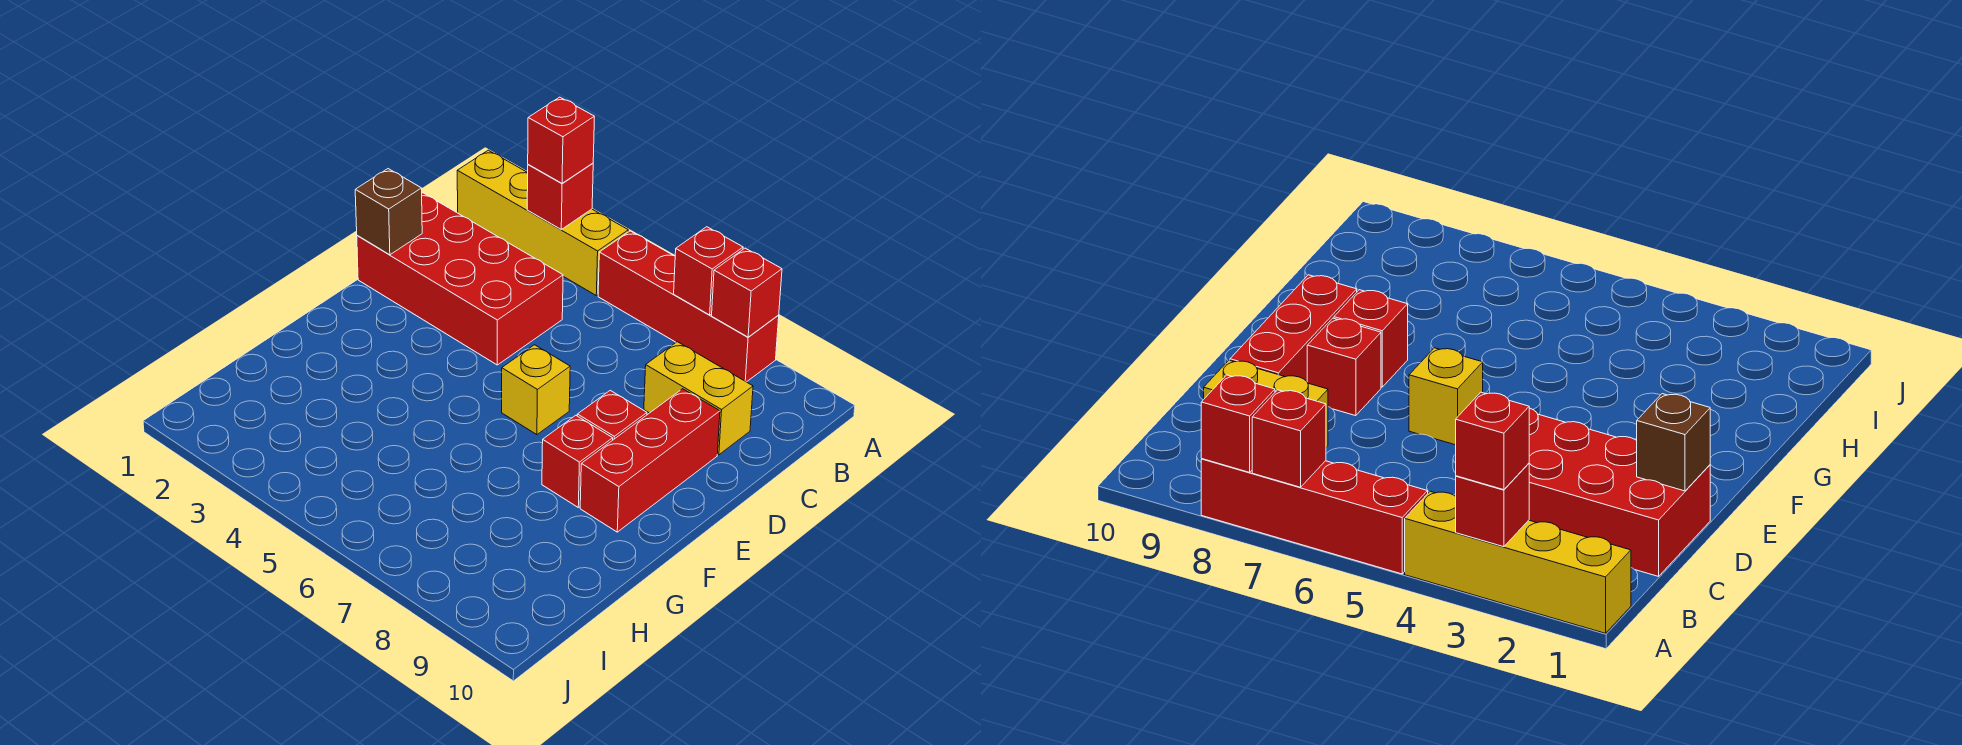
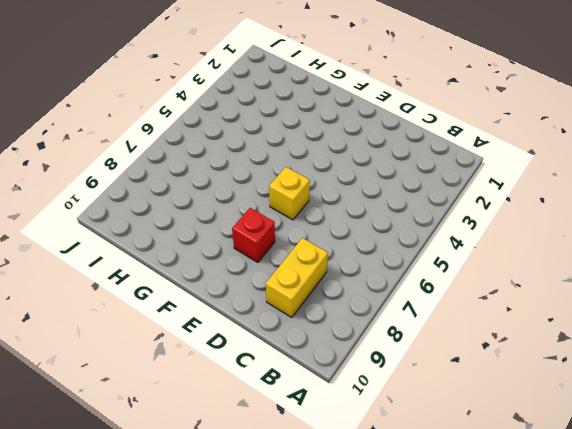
none -> yellow 1x4 brick [457,150,628,296]
none -> red 1x4 brick [598,231,779,382]
none -> red 2x4 brick [357,193,563,365]

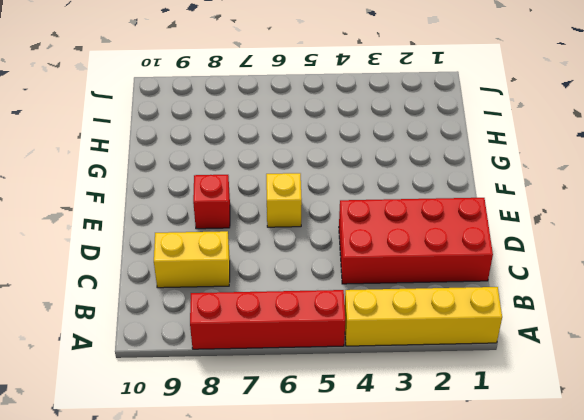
none -> red 1x3 brick [580,389,720,532]
none -> red 1x1 brick [542,415,613,507]
none -> red 1x1 brick [527,163,593,229]

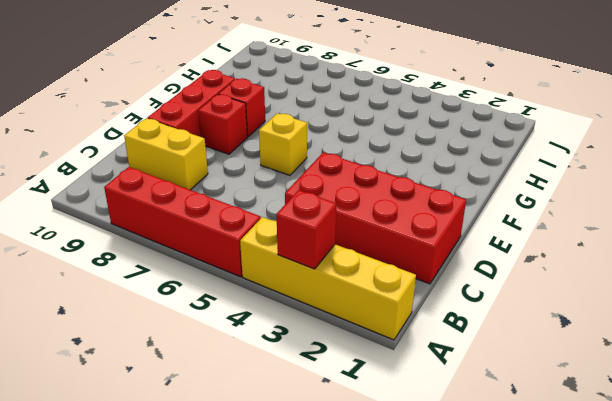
none -> red 1x1 brick [674,227,743,315]
none -> red 1x1 brick [712,248,782,337]
none -> brown 1x1 brick [355,169,422,255]

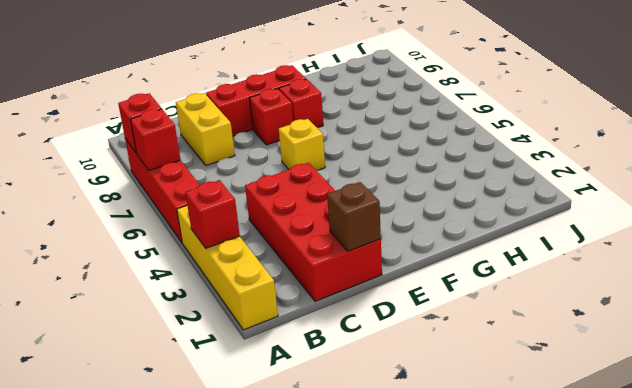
none -> red 1x1 brick [528,97,594,183]

